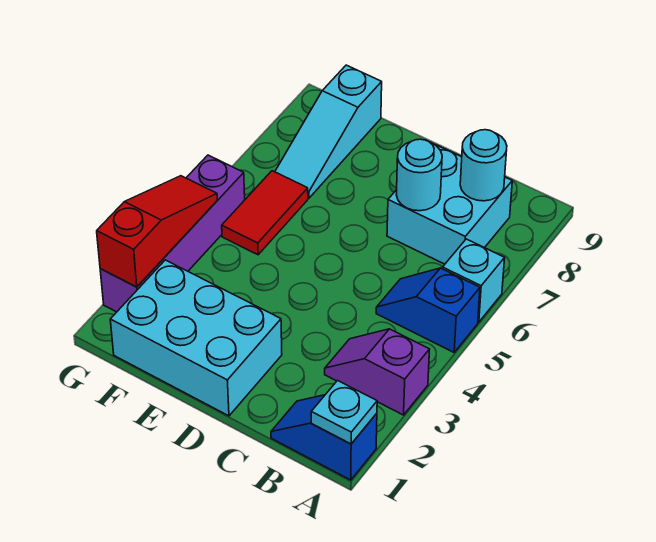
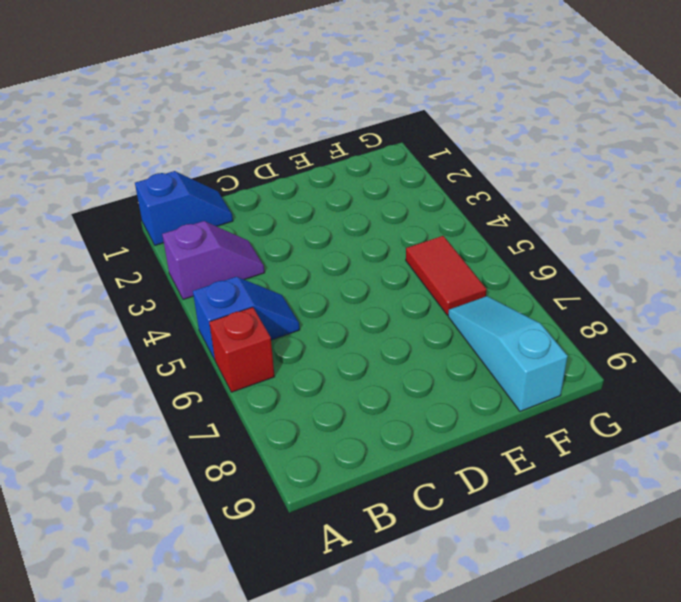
red 1x1 brick [209,307,275,392] -> cyan 1x1 brick [443,239,505,322]
none -> cyan 2x2 brick [387,145,512,264]
none -> cyan 2x3 brick [110,260,282,416]
none -> purple 1x4 brick [100,155,245,312]

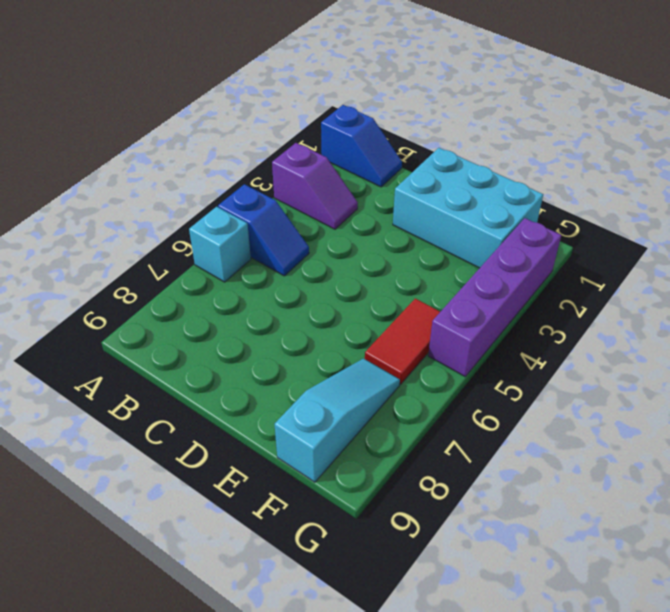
none -> cyan 2x2 brick [387,145,512,264]
none -> cyan 1x1 plate [311,381,377,444]
none -> cyan 1x1 round brick [460,130,507,201]

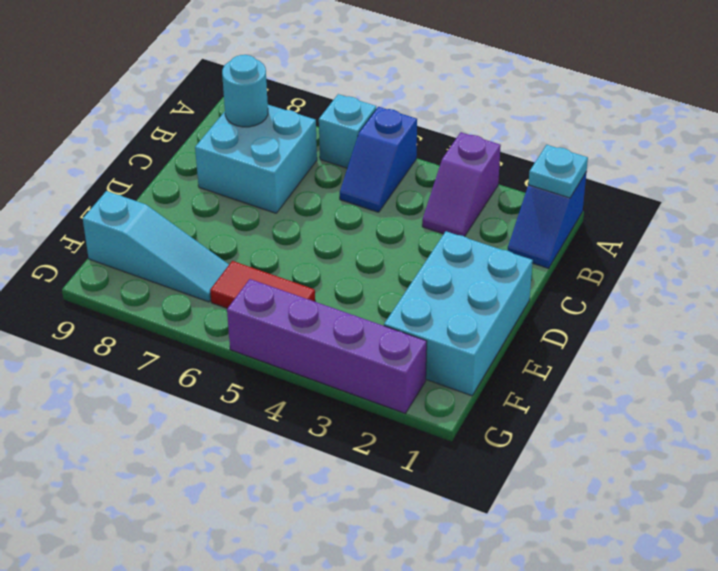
none -> cyan 1x1 round brick [396,139,442,211]
none -> red 1x3 slope [97,176,217,287]

